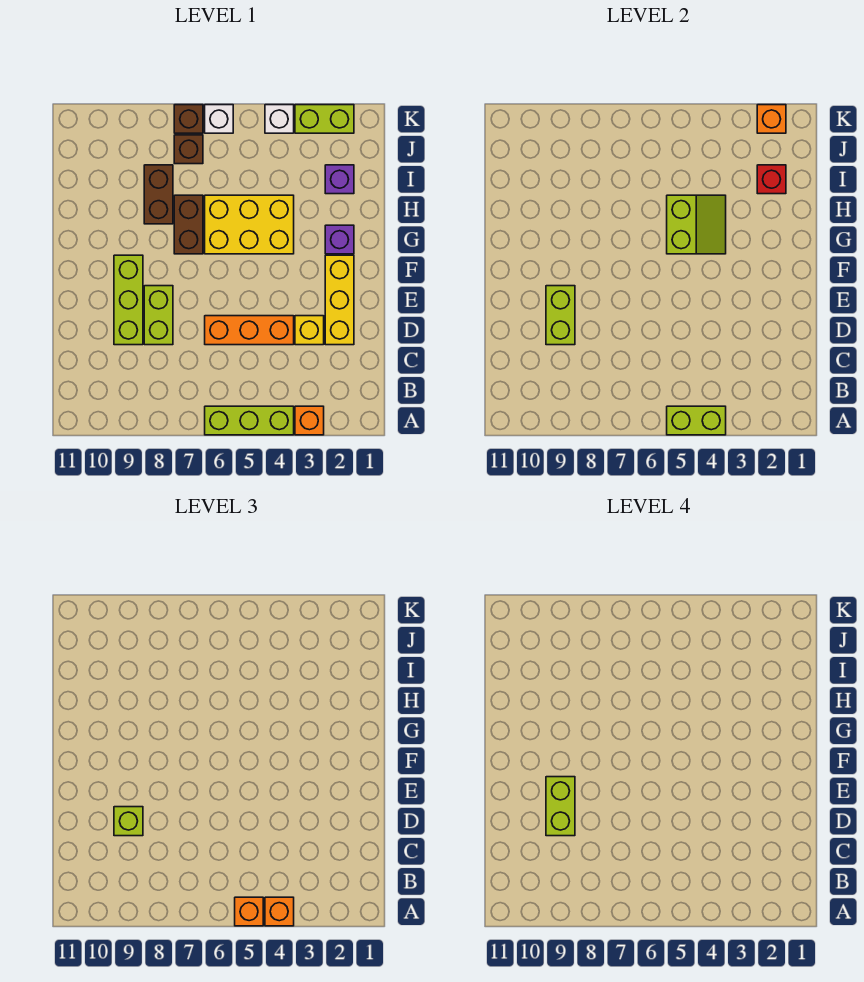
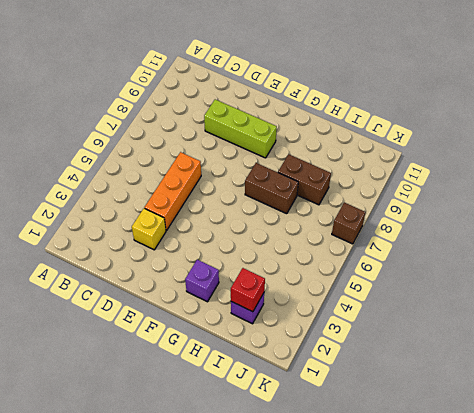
none -> orange 1x1 brick [295,406,324,435]
none -> lime 1x3 brick [205,406,294,435]
none -> yellow 1x3 brick [325,255,354,345]

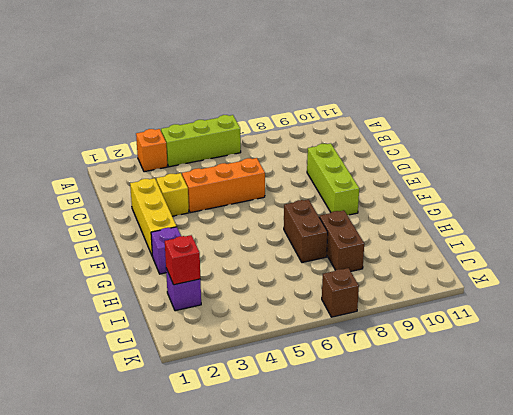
none -> lime 1x2 brick [144,286,173,345]
none -> yellow 2x3 brick [205,195,294,254]
none -> brown 1x1 brick [174,135,203,164]

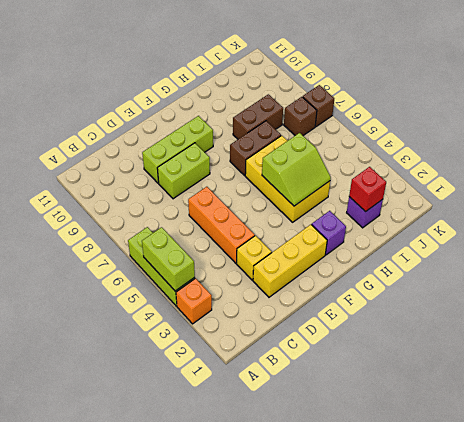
none -> lime 1x2 brick [295,105,354,133]
none -> white 1x1 brick [265,105,294,133]
none -> white 1x1 brick [205,105,233,133]

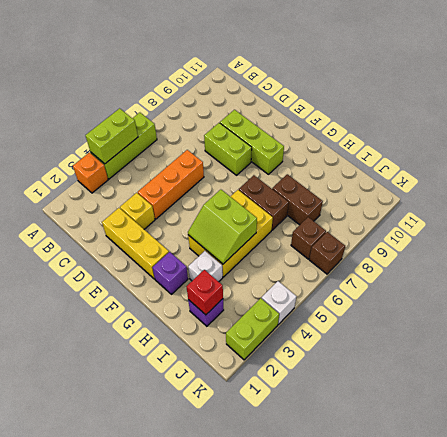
white 1x1 brick [188,251,223,282] -> white 1x1 brick moved to [205,105,233,133]
none -> lime 1x2 brick [546,286,575,345]
none -> orange 1x1 brick [757,105,786,133]
none -> orange 1x1 brick [265,897,294,926]

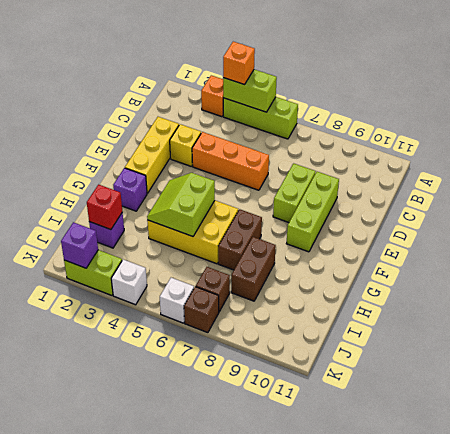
purple 1x1 brick [61,222,98,268] -> orange 1x1 brick [757,105,786,133]
none -> lime 1x2 brick [546,286,575,345]
none -> orange 1x1 brick [235,897,263,926]
none -> lime 1x1 brick [114,807,143,836]

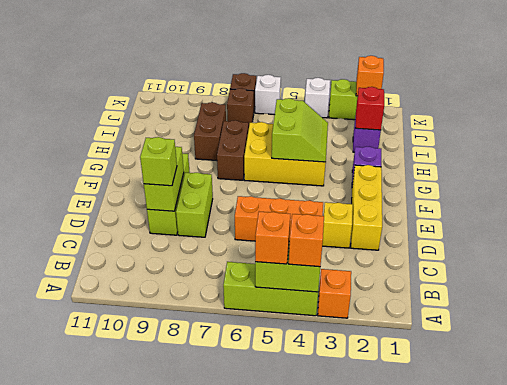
none -> lime 1x2 brick [546,777,575,836]

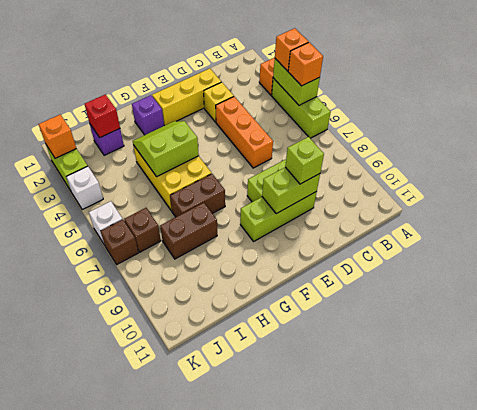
none -> lime 1x2 brick [546,777,575,836]

